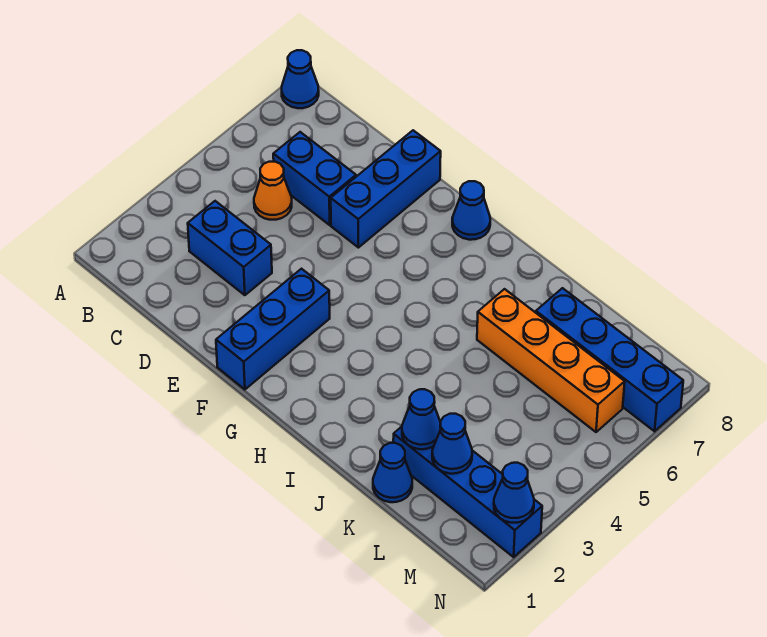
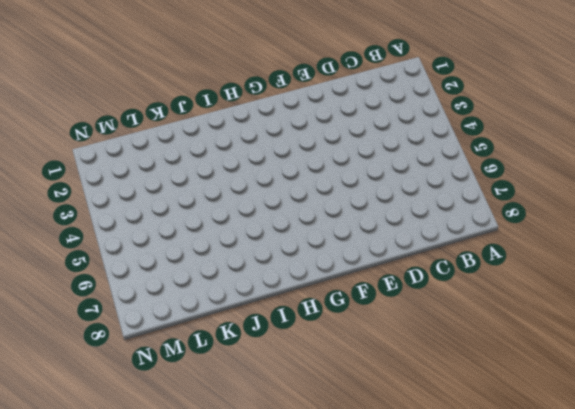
none -> blue 1x1 cone [282,50,319,108]
none -> blue 1x2 brick [188,201,272,295]
none -> orange 1x1 cone [254,162,292,220]

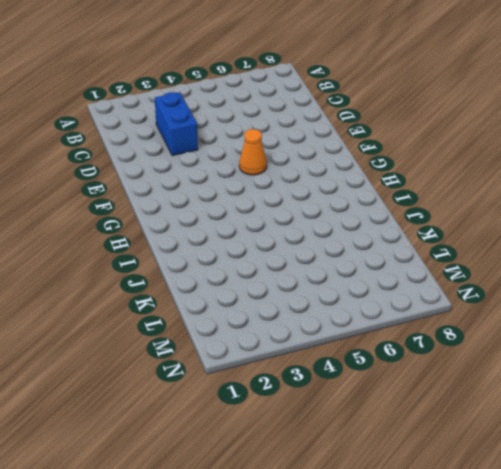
orange 1x1 cone [239,129,267,175] -> orange 1x1 cone moved to [254,162,292,220]
none -> blue 1x1 cone [282,50,319,108]
none -> blue 1x2 brick [273,132,356,225]
none -> blue 1x3 brick [331,130,441,248]

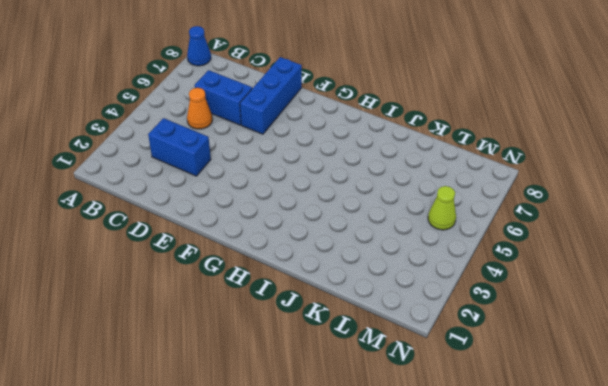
lime 1x1 cone [428,186,456,230] -> none
none -> blue 1x3 brick [216,269,330,389]
none -> blue 1x1 cone [452,181,490,240]
none -> orange 1x4 brick [477,289,625,432]

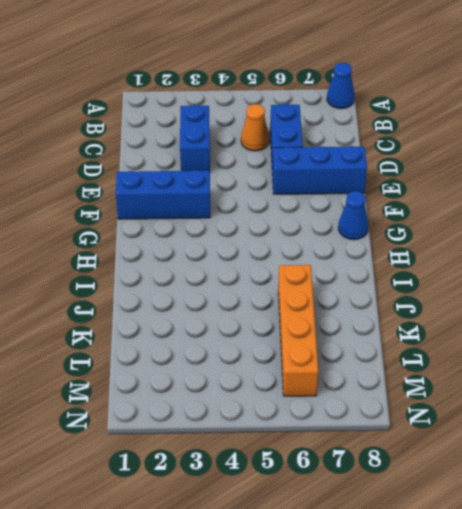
none -> blue 1x1 cone [373,443,412,502]
none -> blue 1x4 brick [393,427,542,557]
none -> blue 1x4 brick [536,288,683,431]

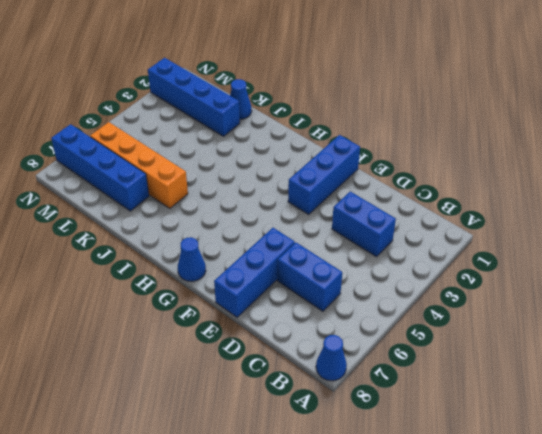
none -> orange 1x1 cone [254,162,292,220]
none -> blue 1x1 cone [402,389,441,449]
none -> blue 1x1 cone [432,414,472,474]

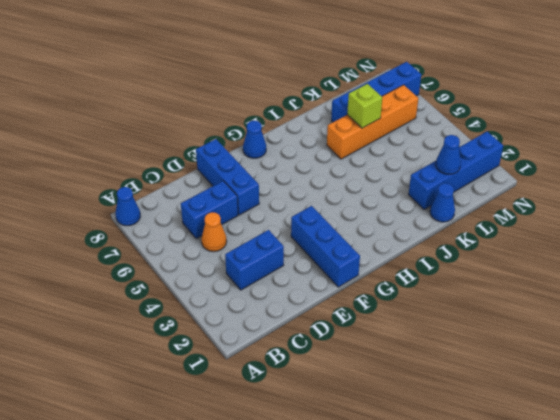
lime 1x1 brick [347,84,382,128] -> none
none -> blue 1x1 cone [402,389,441,449]
none -> blue 1x1 cone [494,463,534,523]

